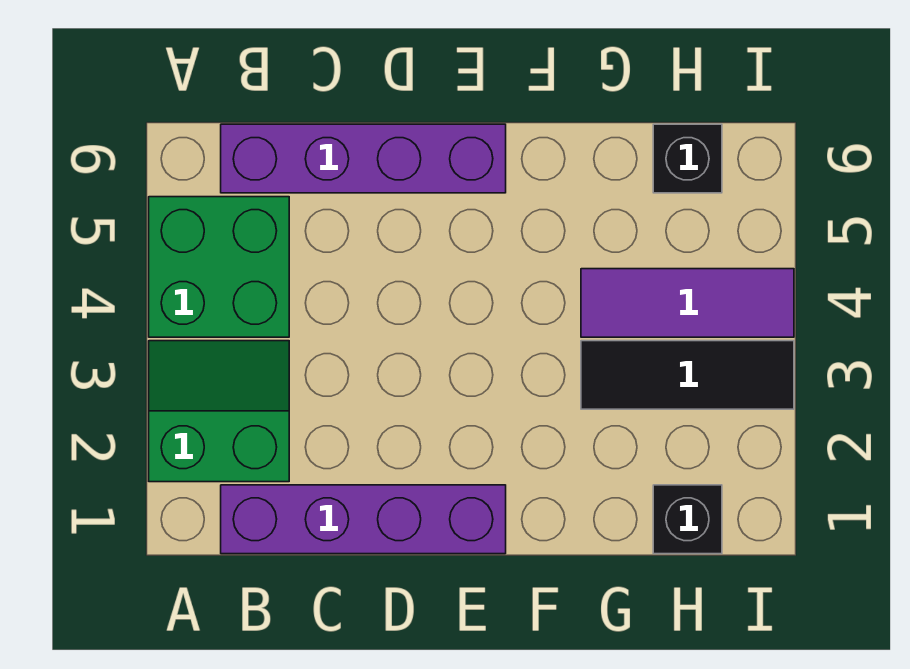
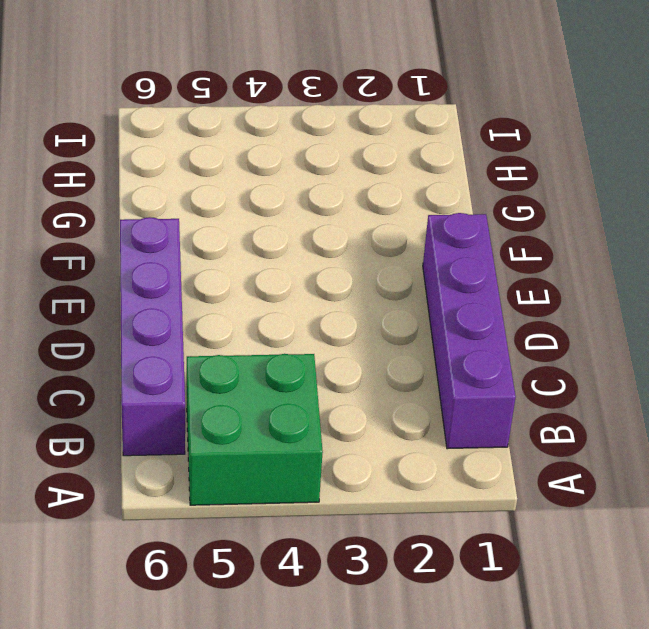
none -> green 2x2 slope [149,341,289,482]
none -> black 1x3 tile [581,341,794,409]

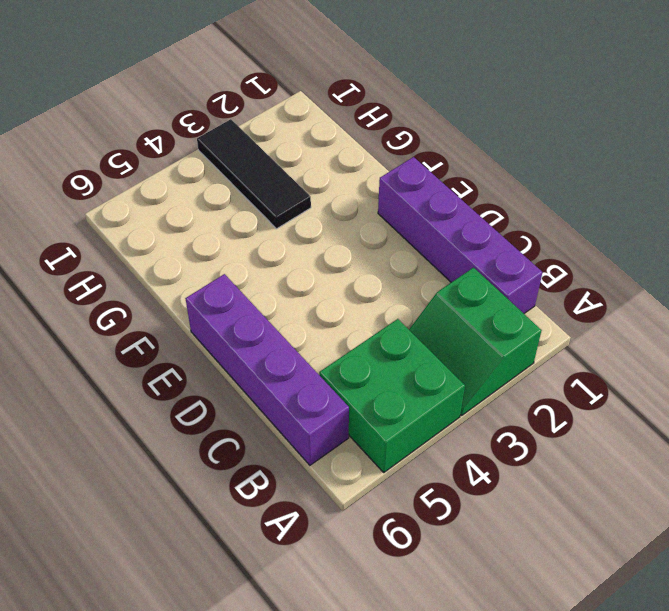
none -> purple 1x3 tile [581,269,794,337]
none -> black 1x1 brick [653,485,722,554]

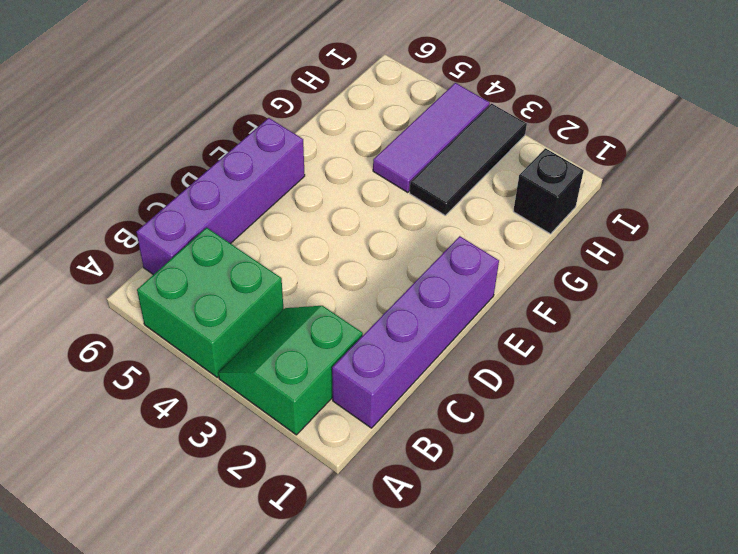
none -> black 1x1 brick [653,124,722,193]

